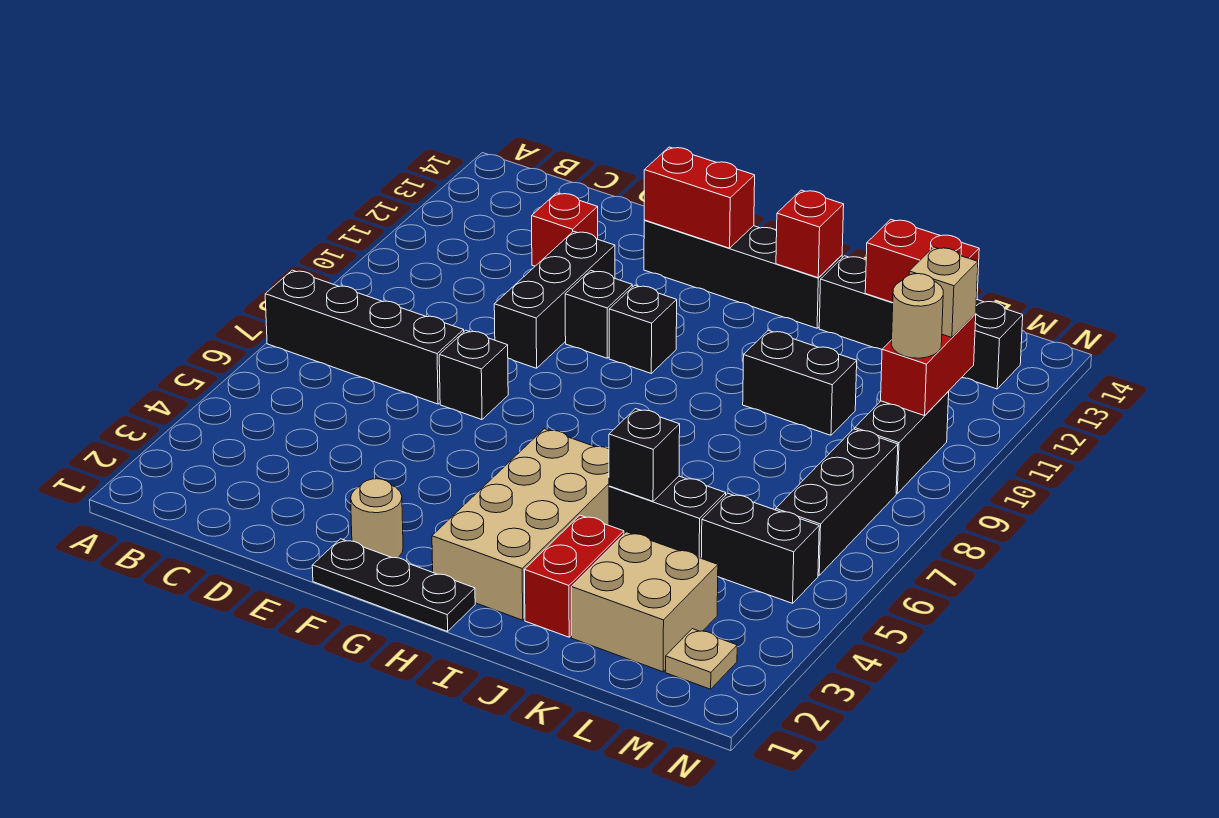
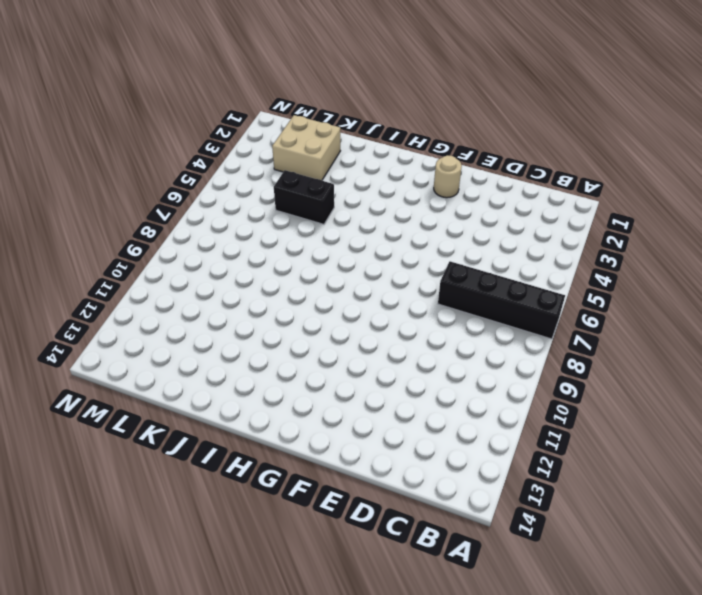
none -> red 1x1 brick [532,193,598,266]
none -> black 1x1 brick [439,330,508,420]
none -> black 1x3 brick [494,231,615,368]

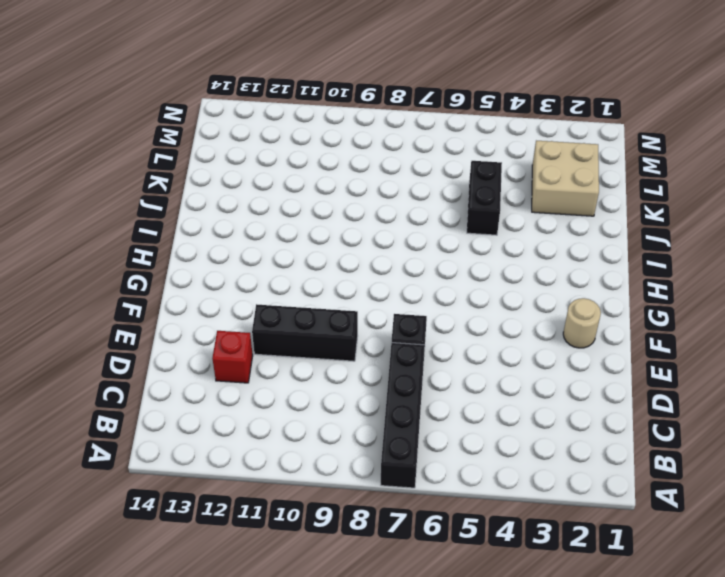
none -> black 1x3 plate [312,539,475,631]
none -> black 1x1 brick [565,270,632,358]
none -> black 1x4 brick [644,220,842,328]

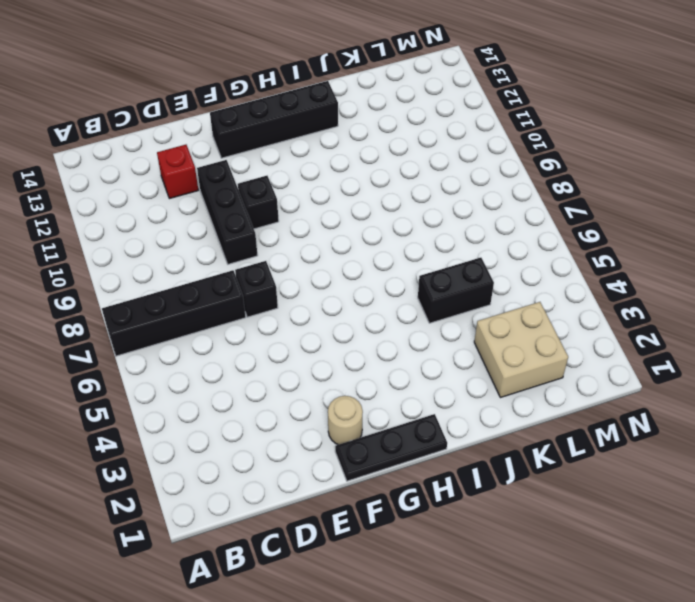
none -> black 1x1 brick [609,285,677,373]
none -> tan 2x4 brick [432,429,609,620]
none -> red 1x2 brick [524,515,624,637]

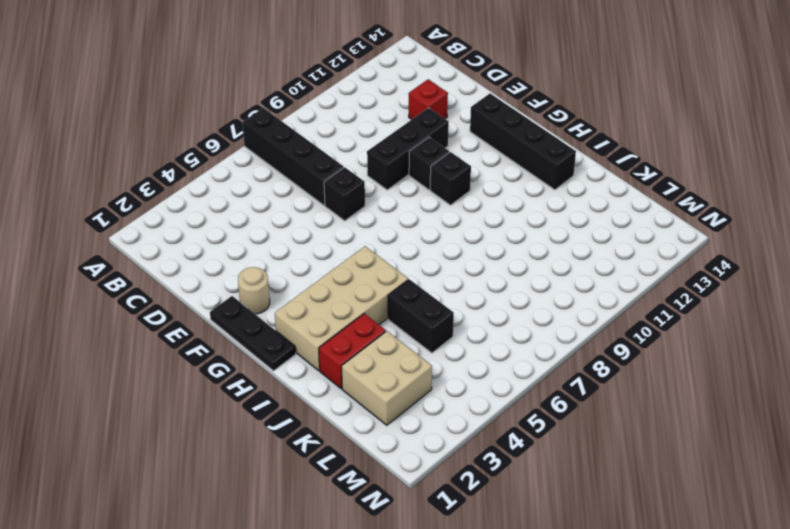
none -> black 1x2 brick [743,330,857,435]
none -> black 1x4 brick [819,256,1023,389]
none -> black 1x2 brick [701,494,819,603]

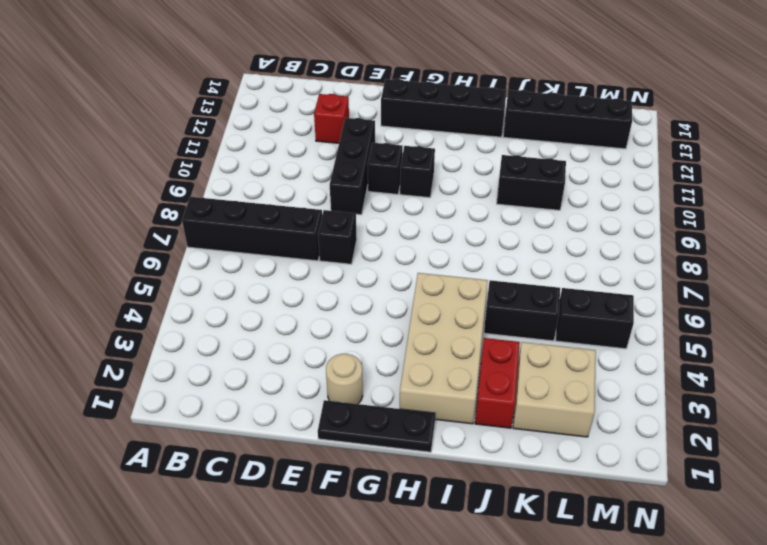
none -> tan 1x1 plate [665,629,737,689]
none -> black 1x3 brick [776,429,898,575]
none -> black 1x2 brick [855,392,949,494]

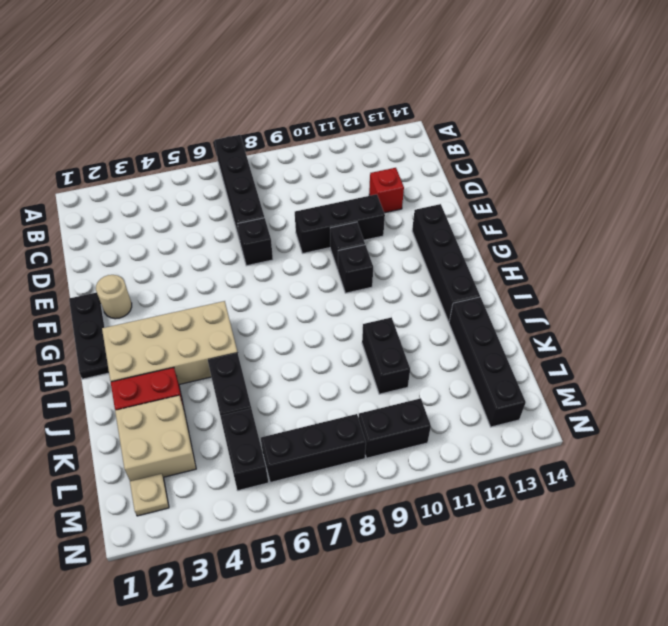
none -> red 1x2 brick [644,147,755,248]
none -> red 1x1 brick [776,190,844,278]
none -> black 1x1 brick [609,409,680,501]

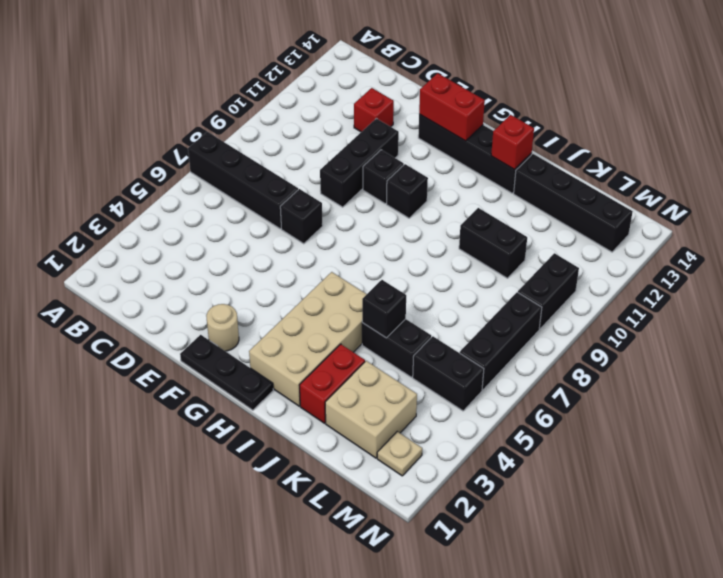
none -> red 1x2 brick [865,219,979,303]
none -> red 1x2 brick [881,314,976,416]
none -> tan 1x1 round brick [891,274,943,358]

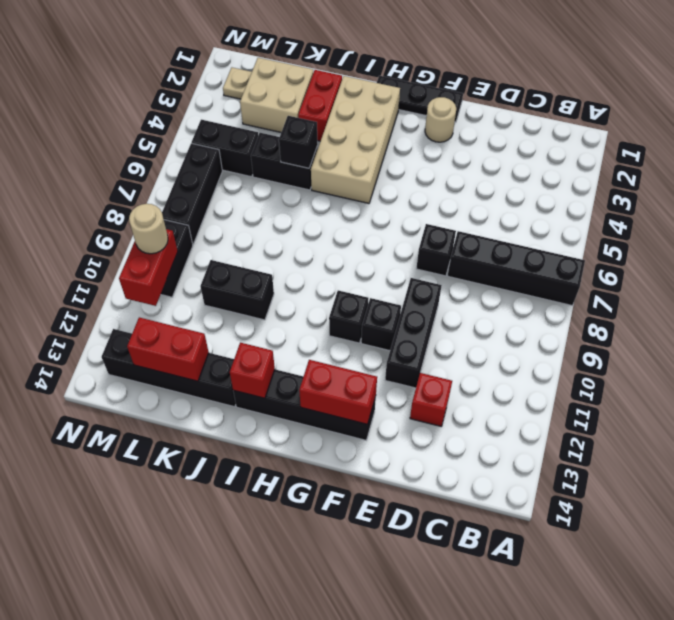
none -> tan 1x1 brick [909,247,978,338]

